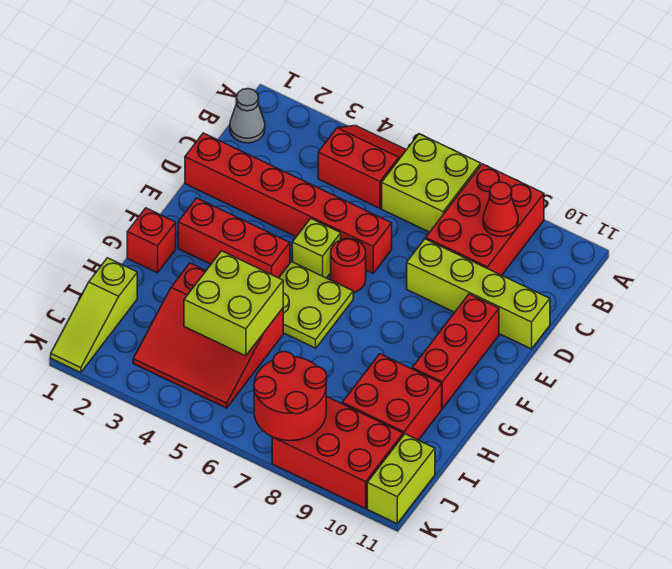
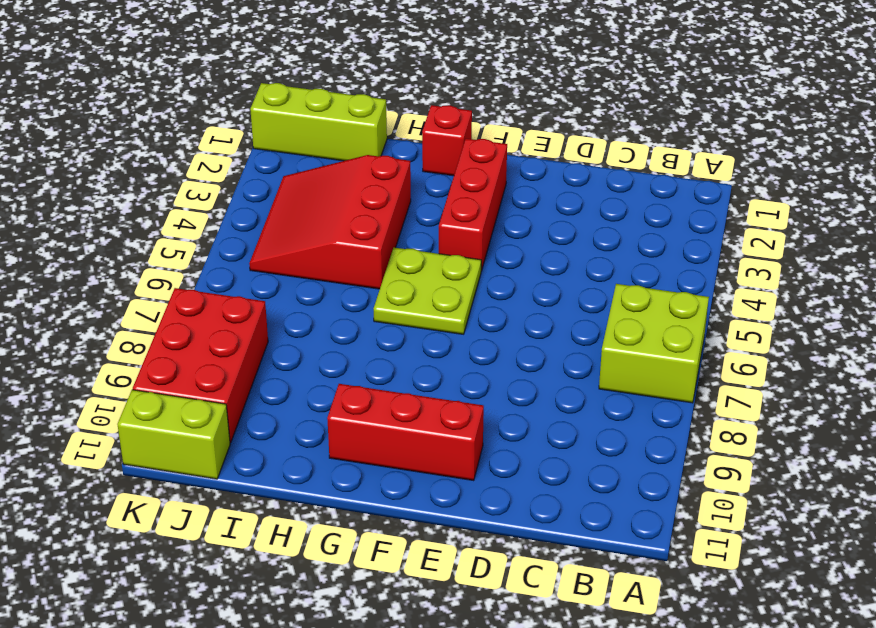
lime 1x3 brick [250,83,387,161] -> lime 1x3 slope [51,258,137,373]
none -> red 2x2 slope [318,125,406,208]
none -> red 2x3 brick [426,164,544,275]
none -> grey 1x1 cone [230,89,265,143]

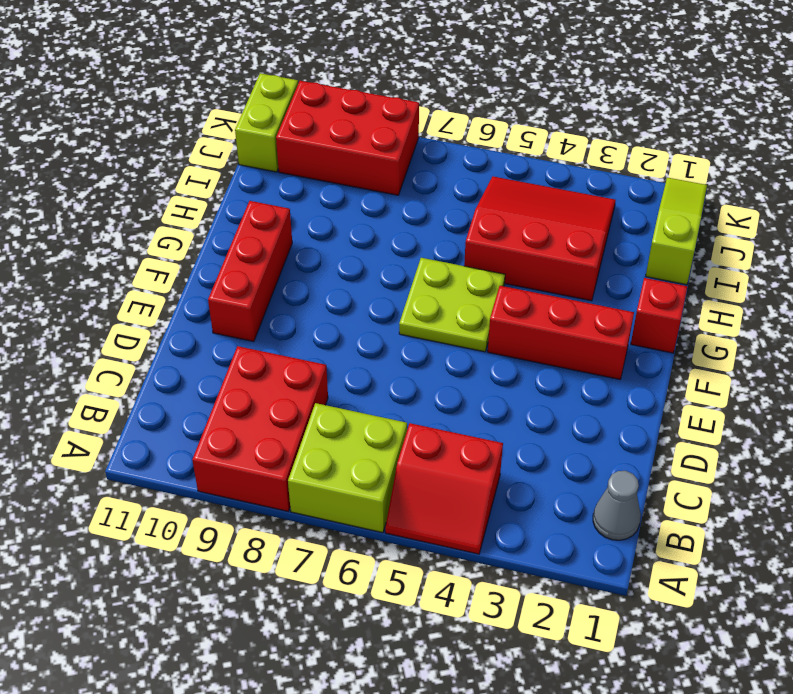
none -> red 1x6 brick [185,133,392,273]
none -> lime 1x4 brick [407,239,550,349]
none -> lime 1x1 brick [292,219,341,278]

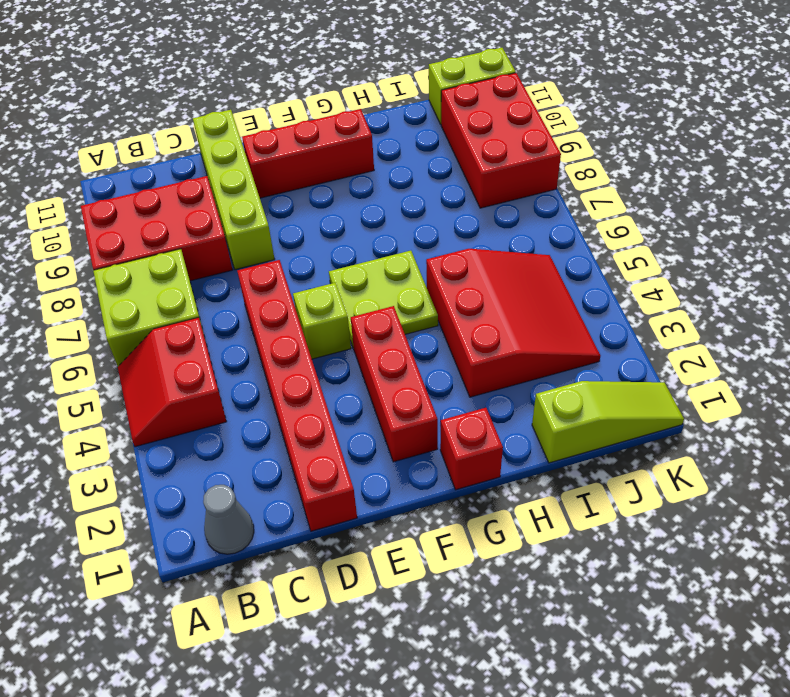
none -> red 1x1 round brick [331,239,366,293]
none -> red 2x2 brick [342,354,442,440]
none -> red 1x1 cone [483,182,518,236]

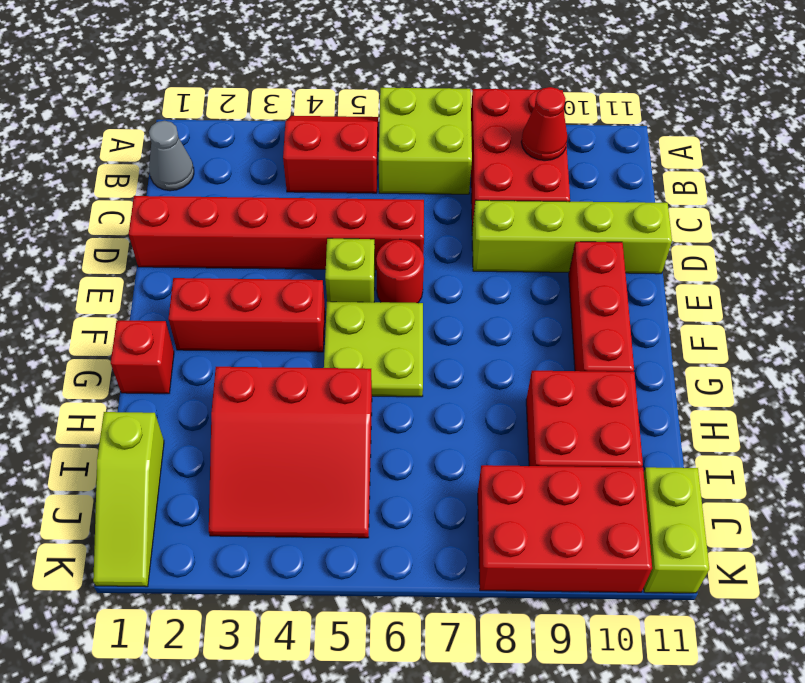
none -> lime 2x2 brick [184,251,283,356]
none -> red 2x2 round brick [254,352,327,441]

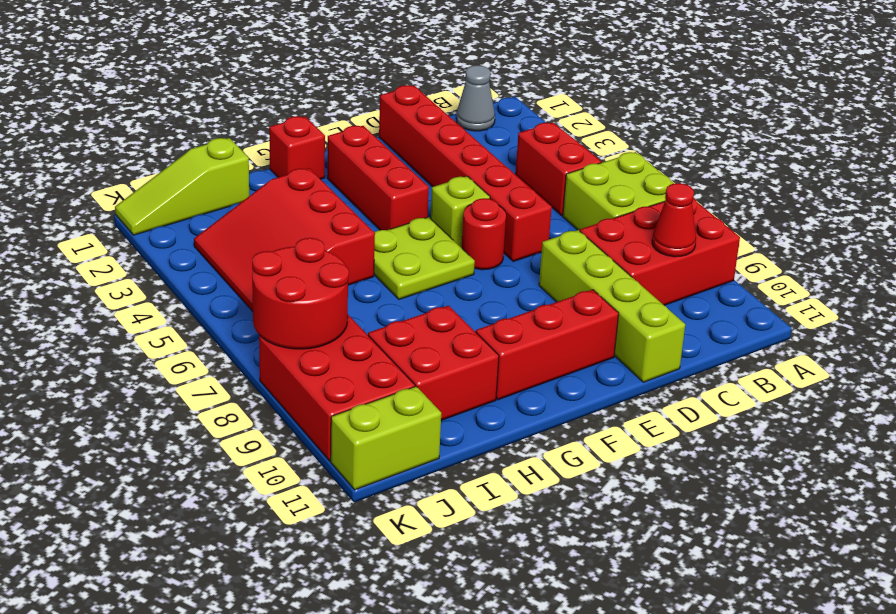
none -> lime 2x2 brick [184,251,283,356]

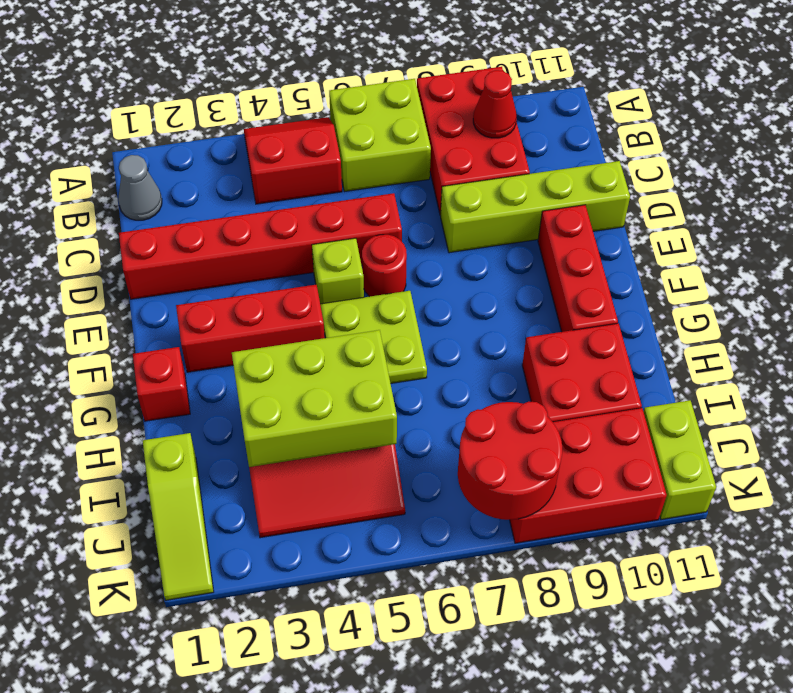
lime 2x3 brick [232,330,397,467] -> lime 2x2 brick [184,251,283,356]

